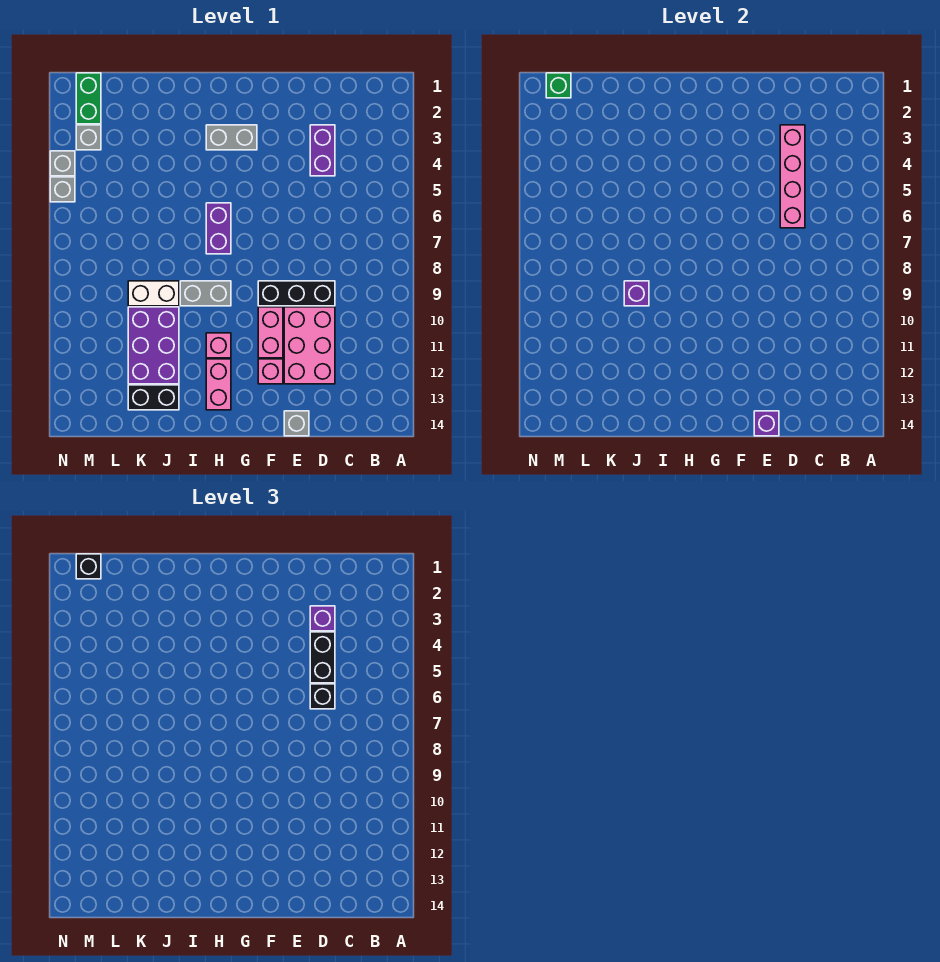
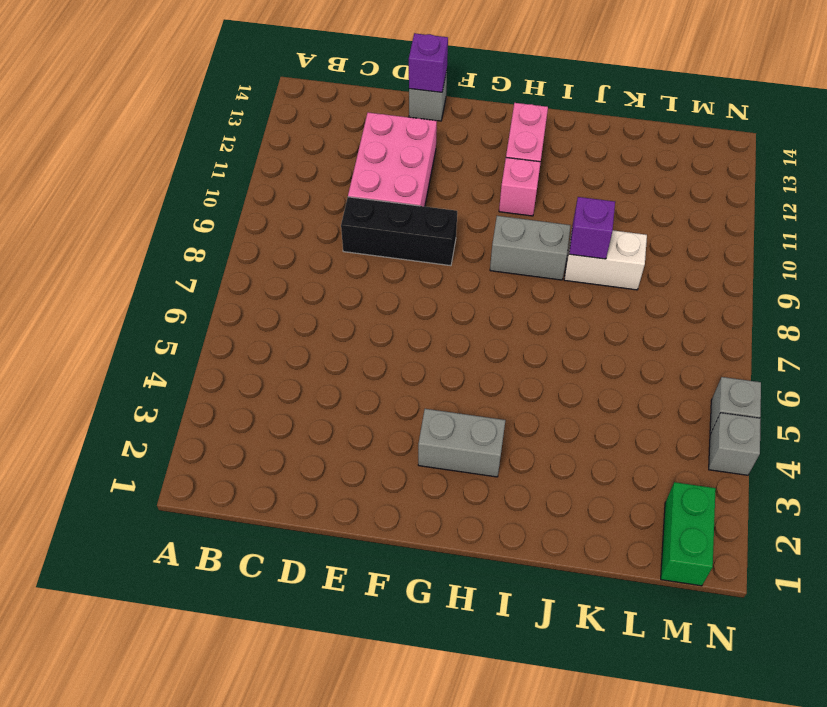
none -> purple 1x2 brick [310,125,335,176]
none -> pink 1x2 brick [258,307,283,358]
none -> pink 1x1 brick [258,359,283,384]

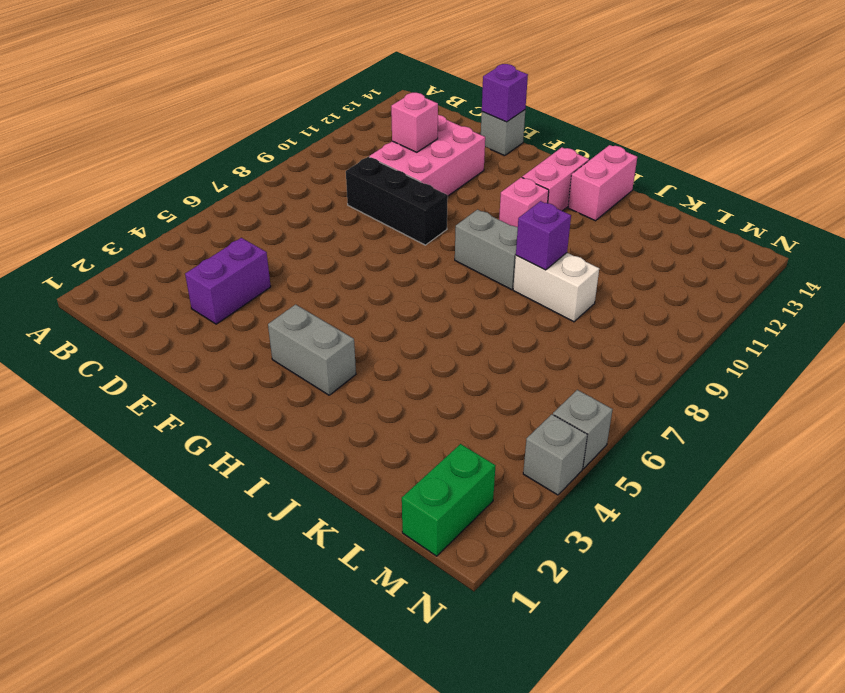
pink 1x1 brick [391,93,438,152] -> pink 1x1 brick moved to [258,359,283,384]
pink 1x2 brick [568,145,637,221] -> pink 1x2 brick moved to [258,307,283,358]
none -> purple 1x2 brick [206,203,231,254]
none -> purple 2x3 brick [128,307,179,384]
none -> black 1x2 brick [128,385,179,410]

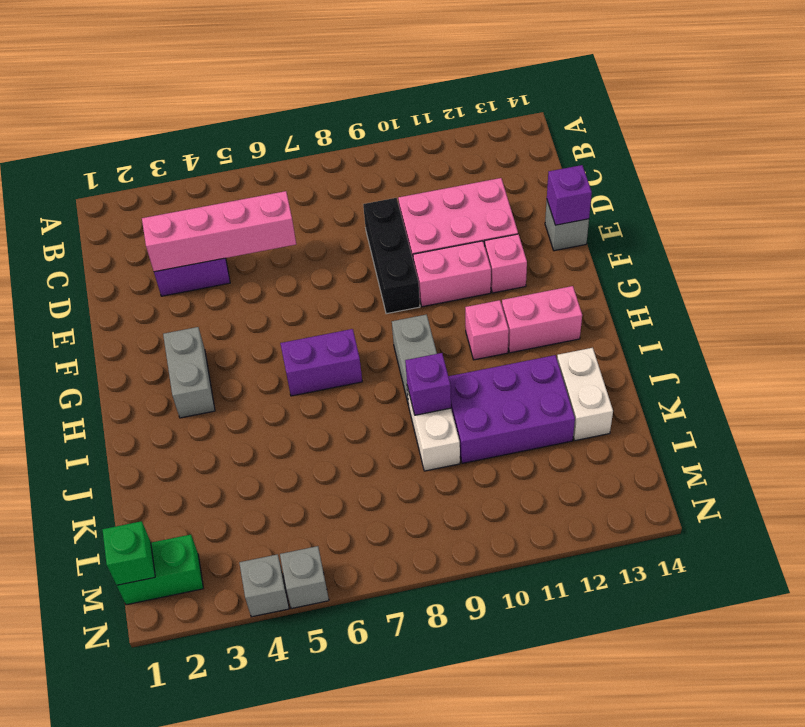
white 1x2 brick [557,348,613,441] -> black 1x2 brick [128,385,179,410]
none -> grey 1x1 brick [76,125,101,150]
none -> purple 1x1 brick [310,606,335,631]
none -> black 1x2 brick [310,632,335,683]

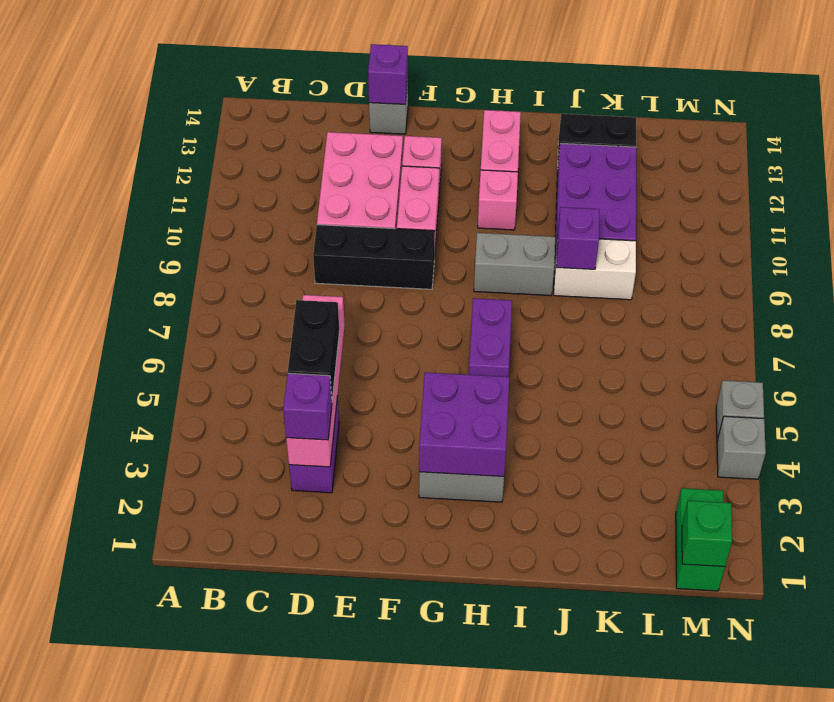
purple 2x2 brick [419,372,509,476] -> none
none -> grey 1x1 brick [76,125,101,150]
none -> black 1x1 brick [310,684,335,709]
none -> black 1x1 brick [76,554,101,579]

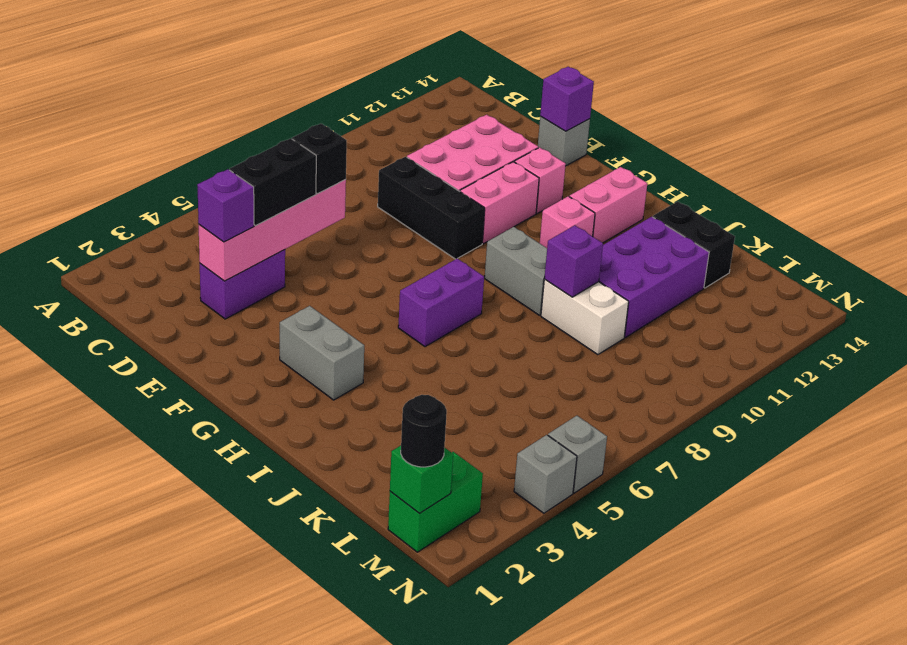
black 1x1 round brick [401,395,447,467] -> black 1x1 brick [76,554,101,579]
none -> grey 1x1 brick [76,125,101,150]

